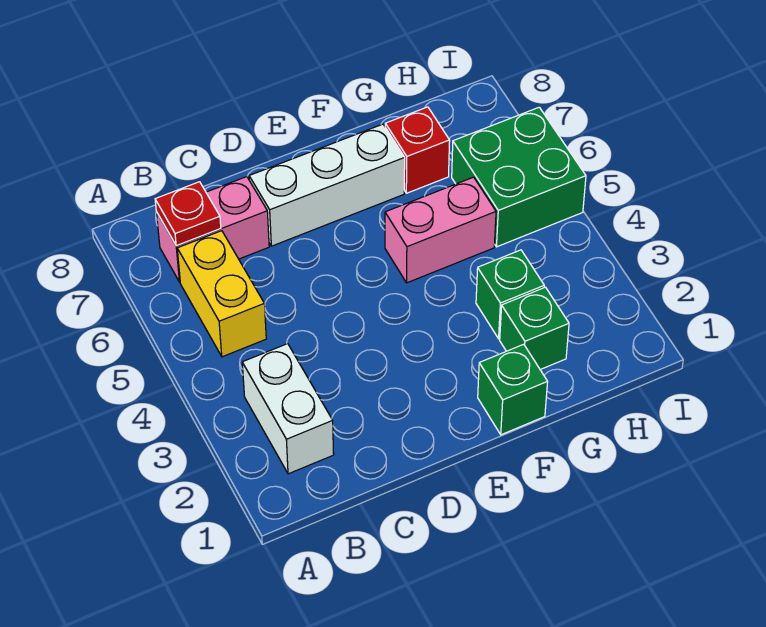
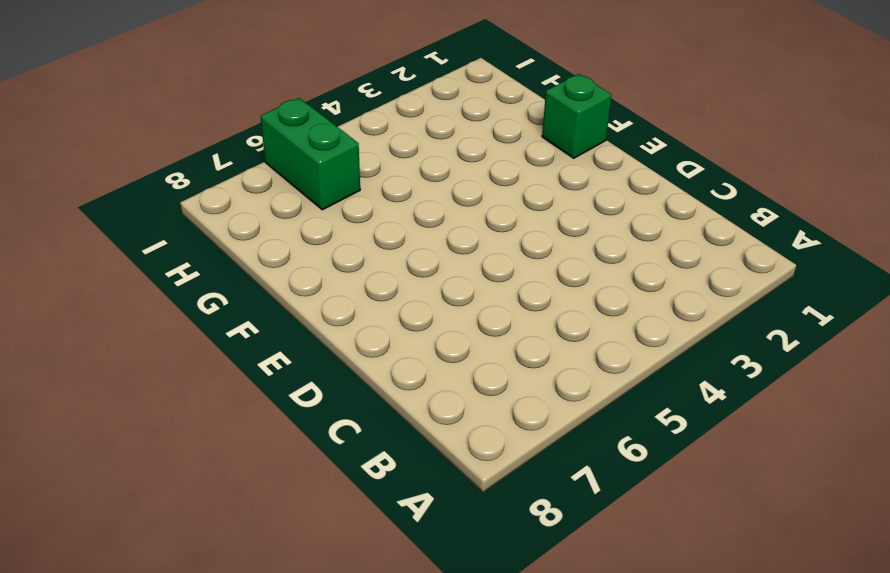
green 1x2 brick [261,98,360,210] -> green 2x2 brick [452,107,586,247]
none -> white 1x2 brick [242,344,334,474]
none -> yellow 1x2 brick [177,231,266,357]

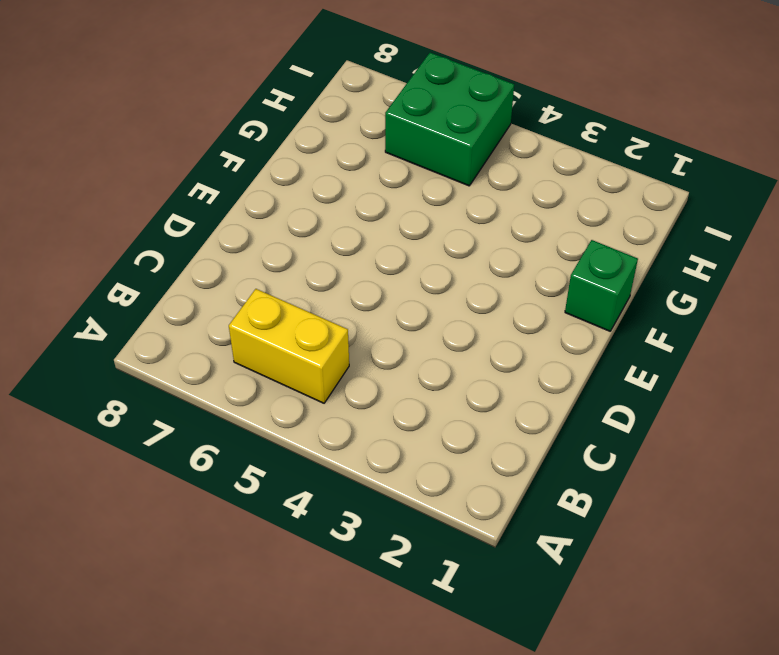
none -> white 1x2 brick [242,344,334,474]
none -> pink 1x2 brick [156,177,269,282]

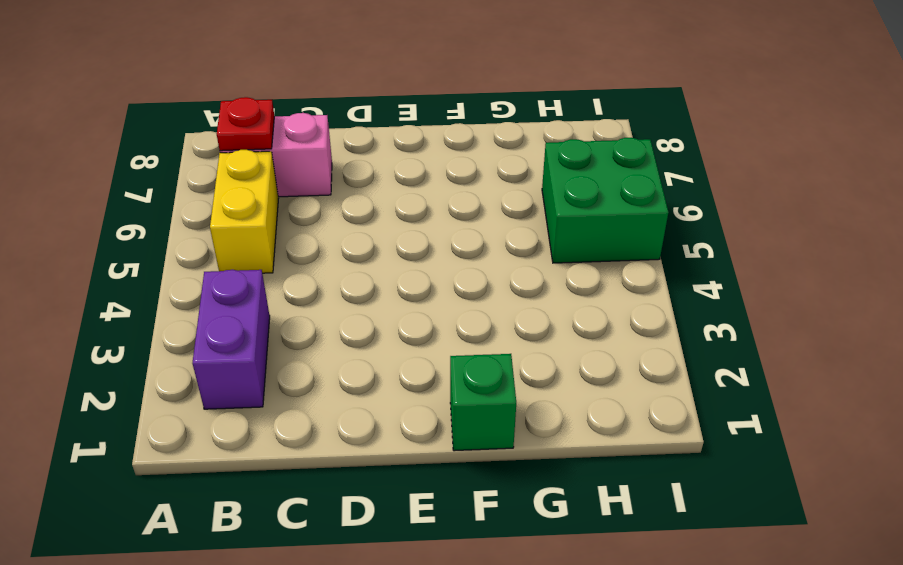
purple 1x2 brick [193,270,270,409] -> white 1x2 brick [242,344,334,474]
none -> white 1x3 brick [249,124,405,246]
none -> pink 1x2 brick [385,177,496,283]

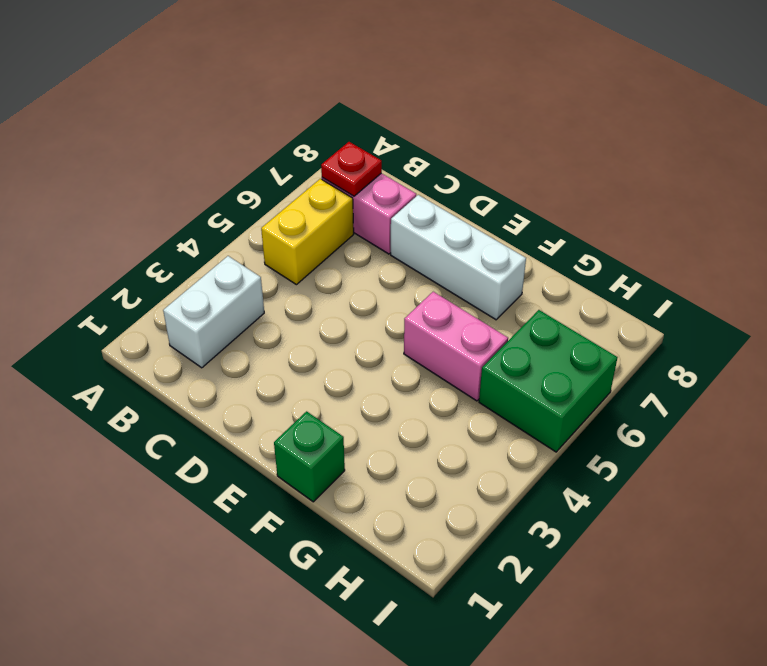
none -> green 1x1 brick [500,287,569,370]
none -> green 1x1 brick [476,250,544,339]

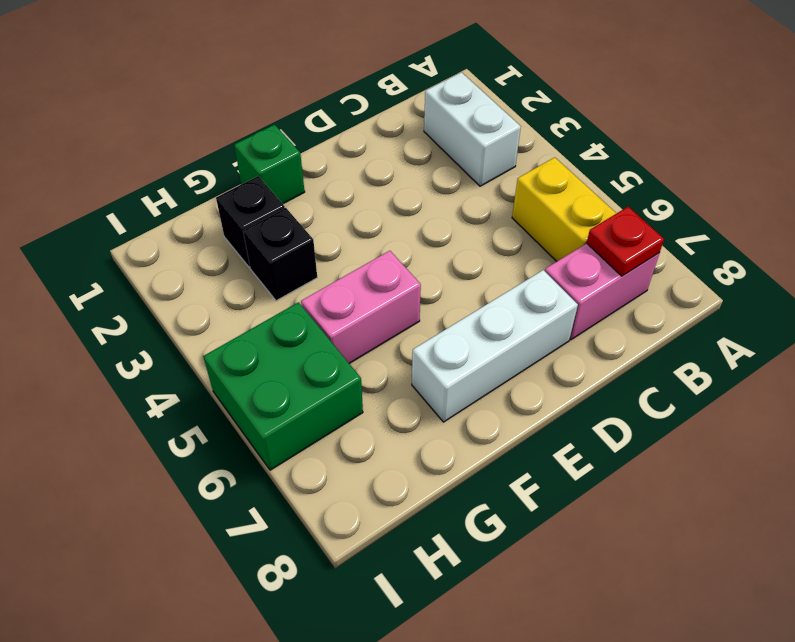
black 1x1 brick [216,176,285,267] -> green 1x1 brick [500,287,569,370]
black 1x1 brick [243,208,317,301] -> green 1x1 brick [476,250,544,339]
none -> red 1x1 brick [385,107,450,193]

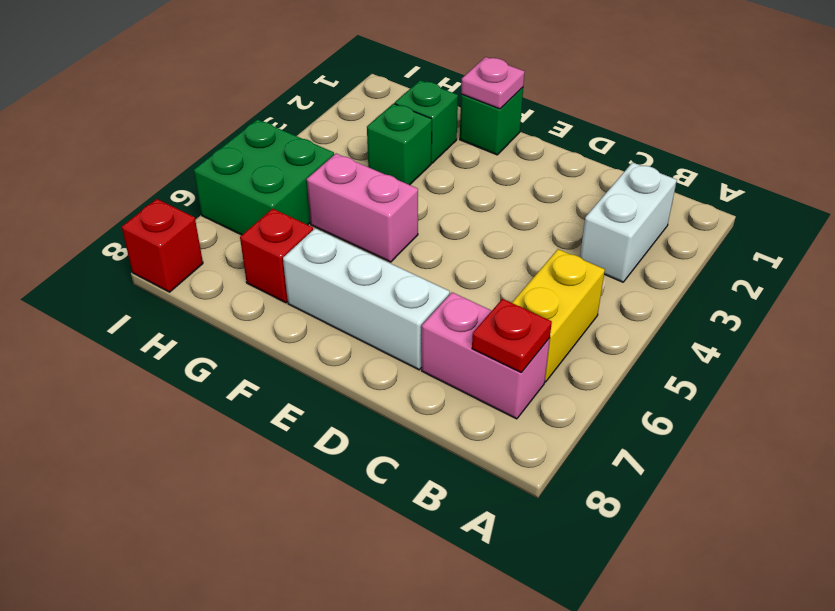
pink 1x1 plate [461,57,525,109] -> none
red 1x1 brick [122,199,203,292] -> none

